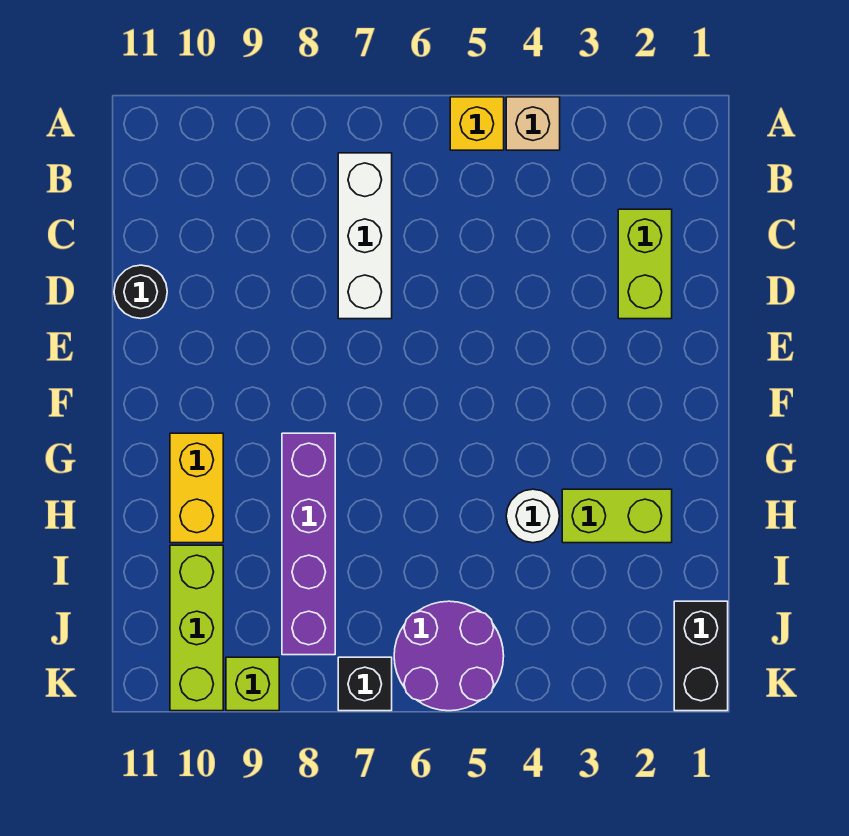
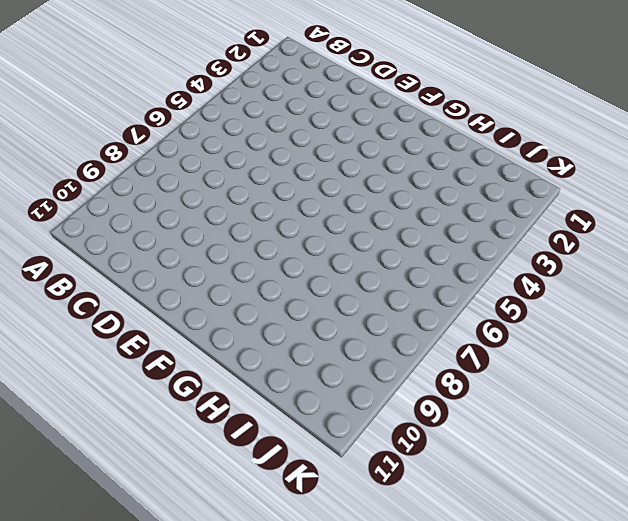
none -> tan 1x1 brick [506,97,560,150]
none -> yellow 1x1 brick [450,97,504,150]
none -> white 1x3 brick [338,153,392,319]

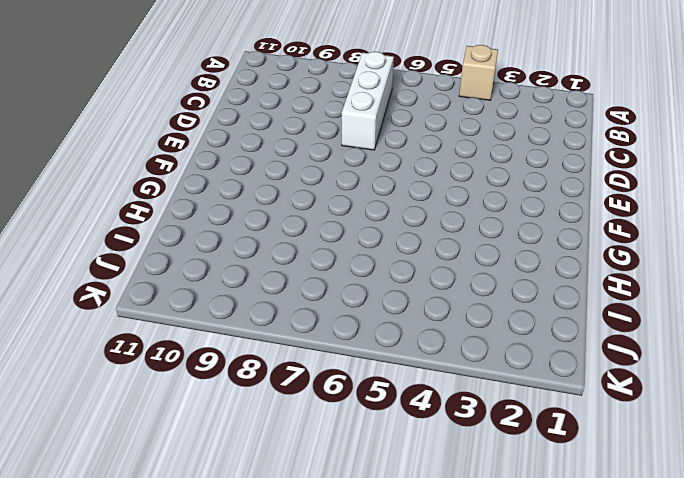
none -> yellow 1x1 brick [450,97,504,150]
none -> lime 1x2 brick [618,209,672,319]
none -> black 1x1 round brick [114,265,167,319]

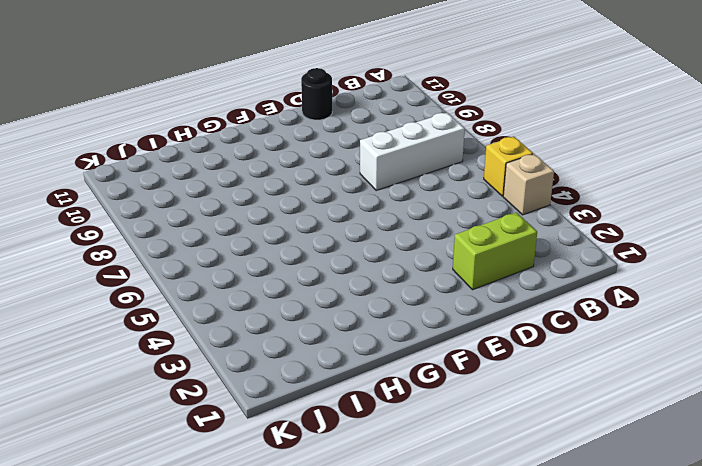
none -> purple 1x4 brick [282,433,335,655]
none -> yellow 1x2 brick [170,433,223,543]
none -> lime 1x2 brick [562,489,672,543]

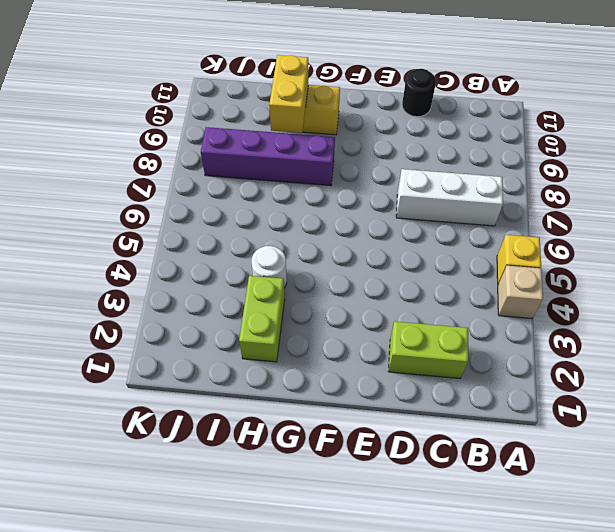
yellow 1x2 brick [269,55,308,133] -> none
none -> lime 1x3 brick [170,545,223,711]
none -> black 1x2 brick [674,601,728,711]
none -> purple 2x2 round brick [394,601,504,711]

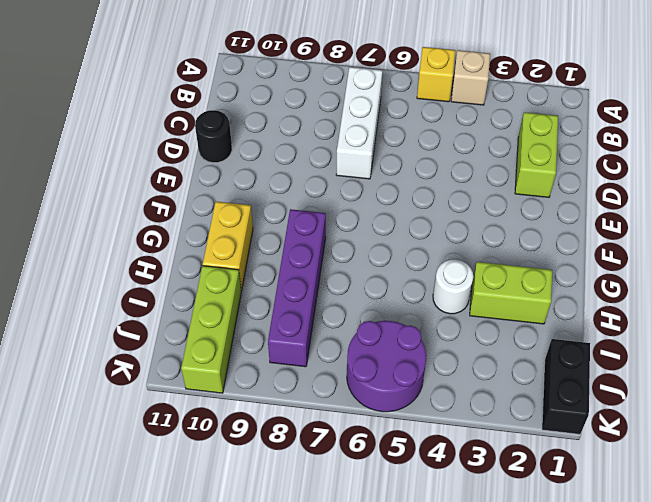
none -> black 1x1 brick [338,657,392,711]
none -> lime 1x1 brick [226,657,279,711]

